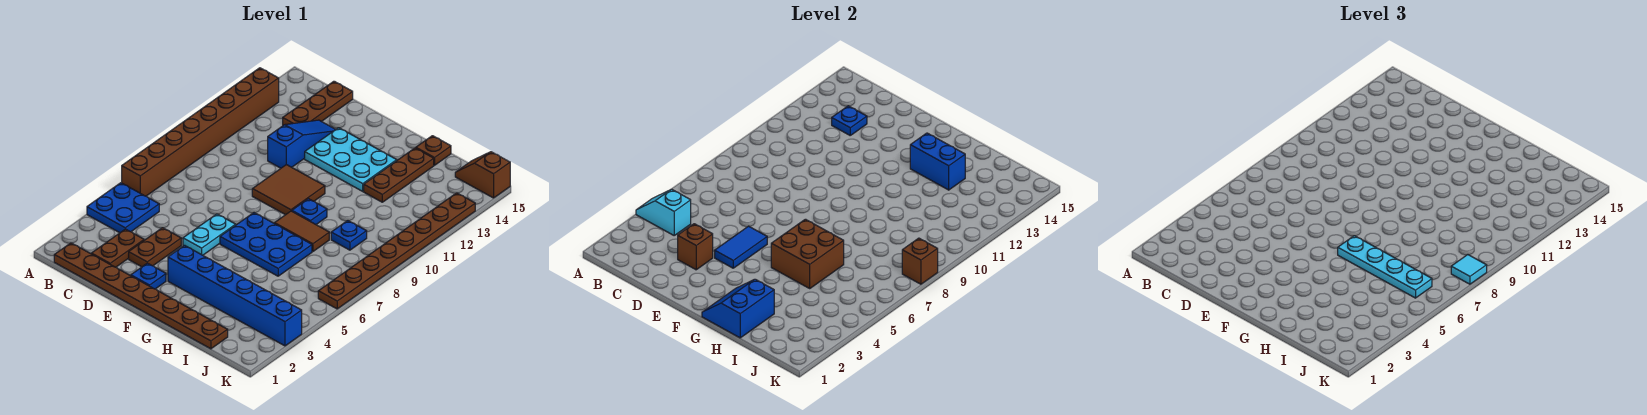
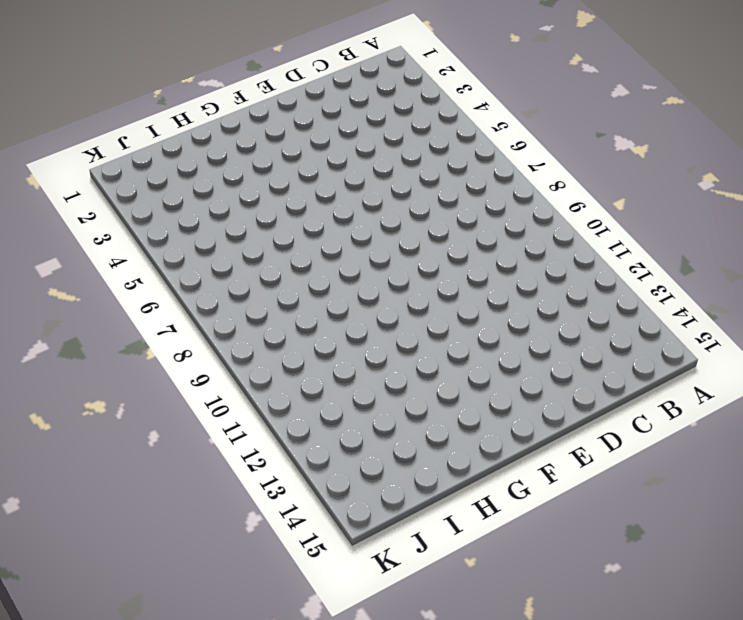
none -> blue 2x2 plate [87,183,159,233]
none -> brown 1x8 brick [122,68,279,196]
none -> brown 1x8 plate [54,243,228,349]
none -> brown 1x2 plate [91,229,144,267]

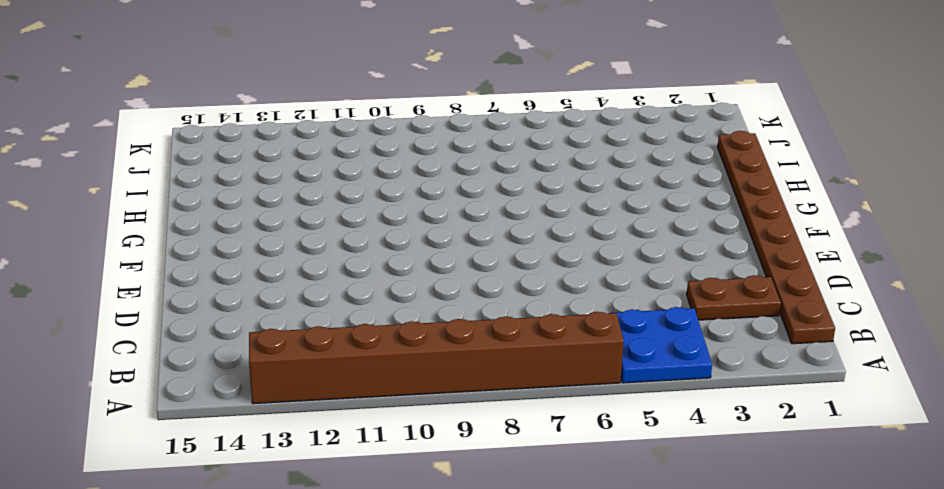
none -> brown 1x3 plate [283,81,353,125]
none -> brown 1x2 plate [129,228,181,267]
none -> blue 1x3 slope [268,120,336,168]
none -> blue 1x1 plate [131,263,166,289]

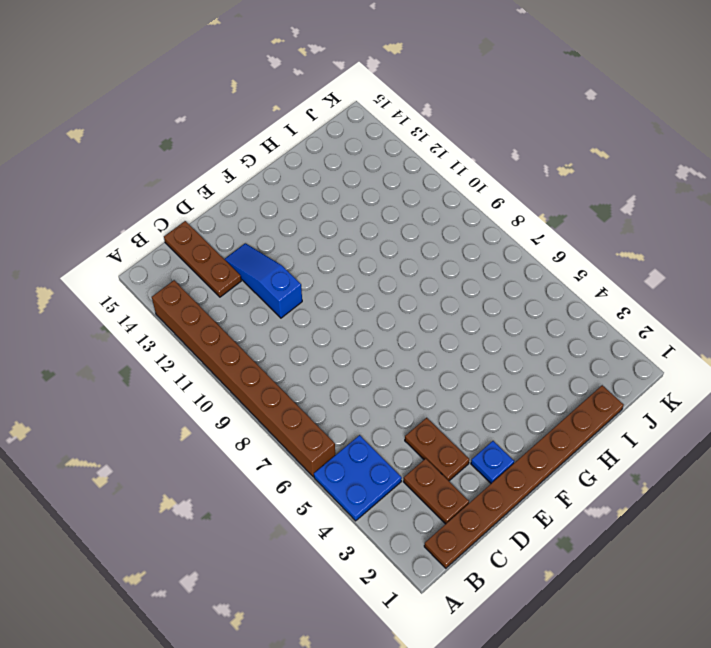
none -> cyan 1x2 plate [183,214,236,255]
none -> brown 2x2 tile [252,165,325,215]
none -> cyan 2x3 plate [305,128,397,191]
none -> blue 1x6 brick [168,245,302,346]

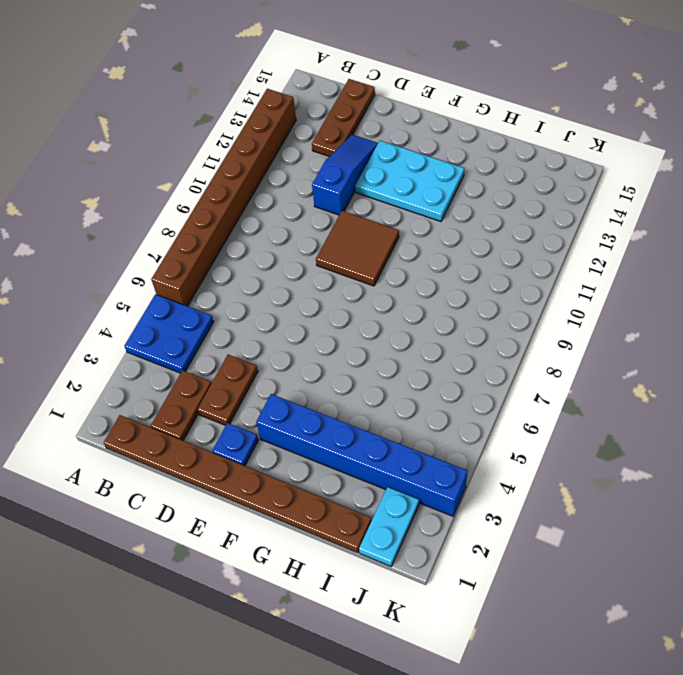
cyan 1x2 plate [359,487,419,566] -> cyan 1x2 plate moved to [183,214,236,255]
none -> blue 2x3 plate [220,213,312,276]
none -> brown 1x2 tile [274,211,329,252]
none -> blue 1x1 plate [292,199,327,224]
none -> brown 1x3 plate [364,148,434,202]

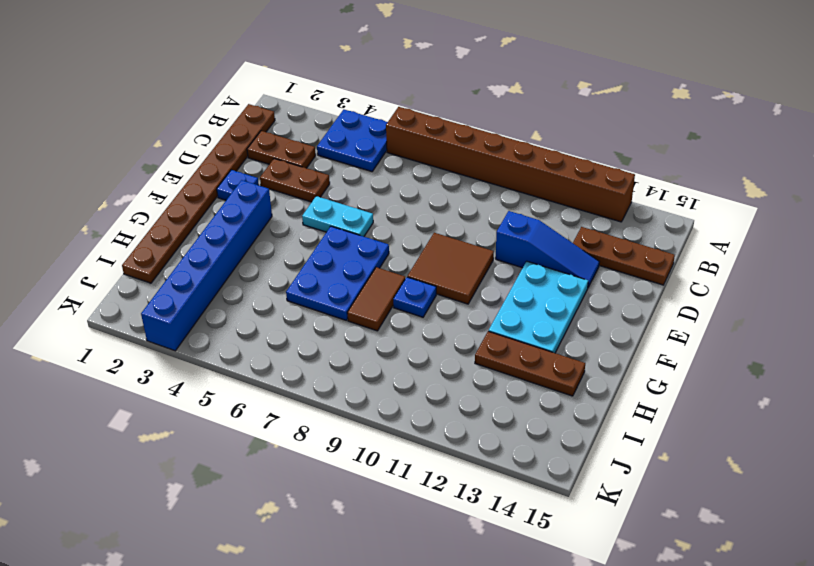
none -> brown 1x1 plate [416,136,451,165]
none -> blue 1x1 plate [331,221,367,250]
none -> brown 1x2 slope [455,152,510,198]
none -> brown 1x8 plate [318,193,475,309]

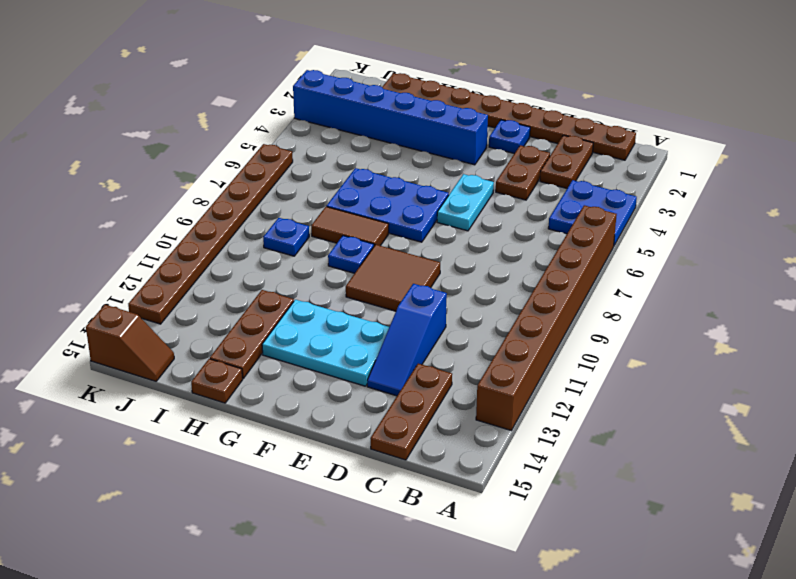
none -> cyan 1x2 slope [636,189,691,235]
none -> blue 1x1 plate [832,106,867,135]
none -> brown 1x1 brick [678,224,713,270]
none -> blue 1x2 tile [715,226,767,268]

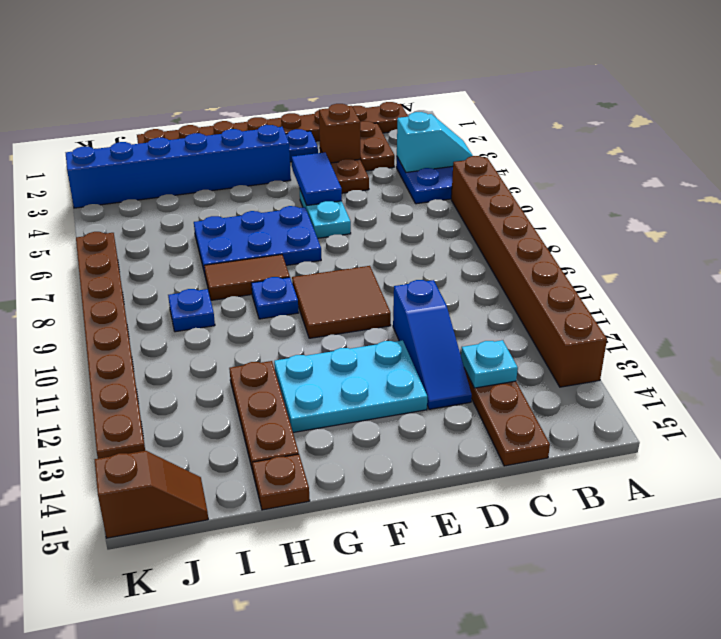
cyan 1x1 plate [461,340,518,388] -> blue 1x1 plate [832,106,867,135]
none -> blue 2x2 slope [702,279,774,338]
none -> brown 2x2 brick [771,219,844,288]
none -> blue 1x2 brick [910,133,965,190]
none -> brown 1x1 brick [902,238,938,284]

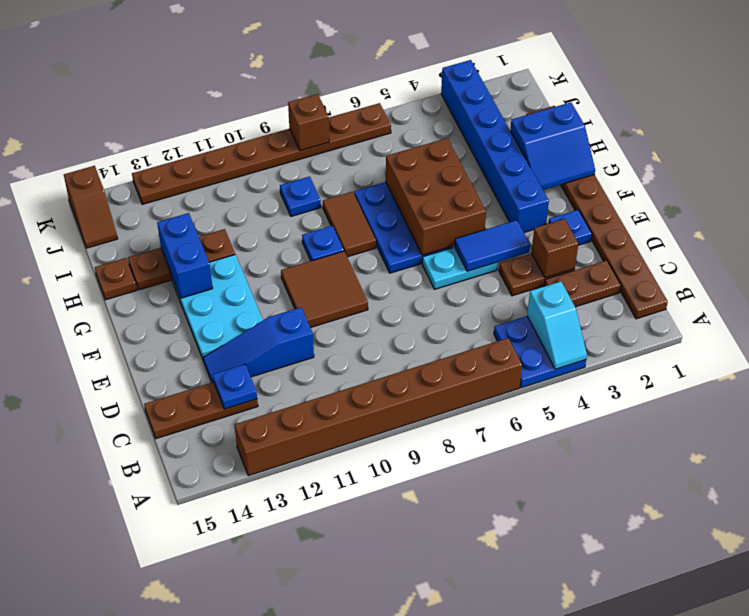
brown 2x3 brick [386,138,486,255] -> brown 2x2 brick [771,219,844,288]
none -> cyan 1x4 plate [1338,236,1432,298]
none -> cyan 1x1 tile [1451,255,1487,284]

